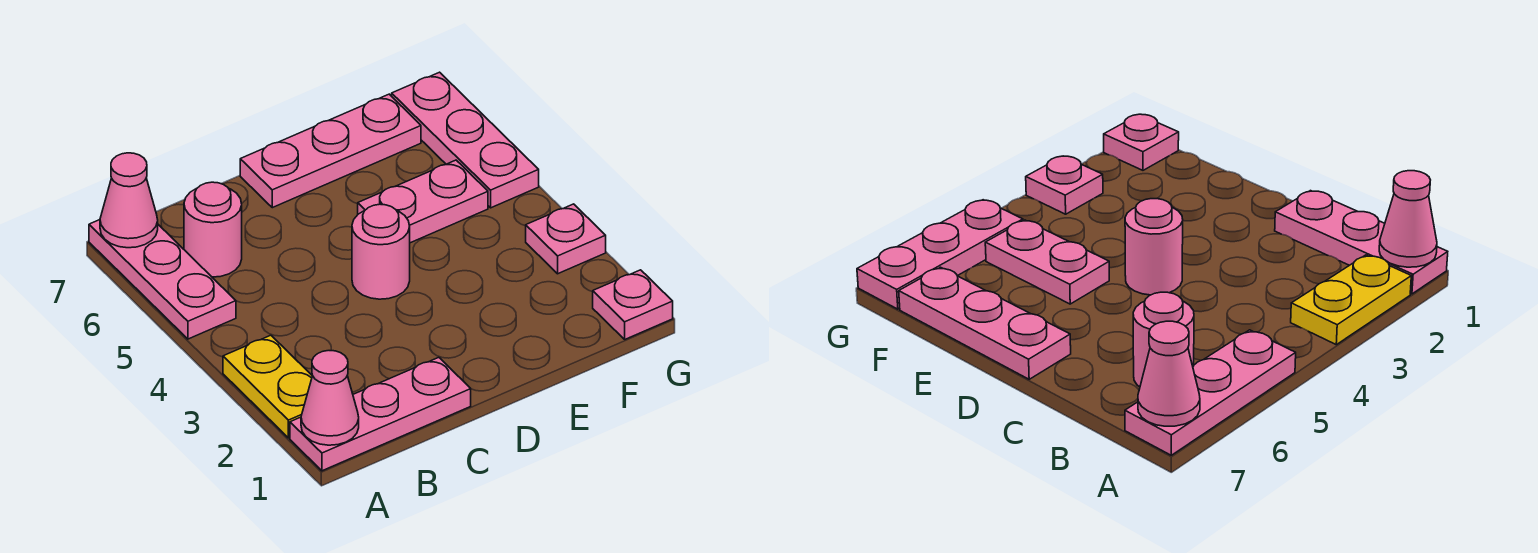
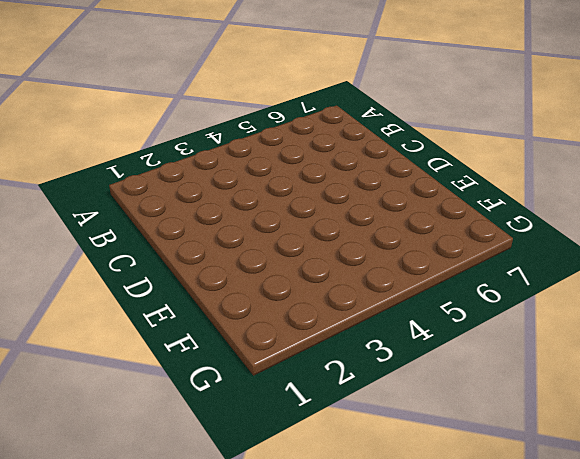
none -> pink 1x3 plate [290,357,471,471]
none -> yellow 1x2 plate [223,335,312,438]
none -> pink 1x3 plate [89,220,236,339]

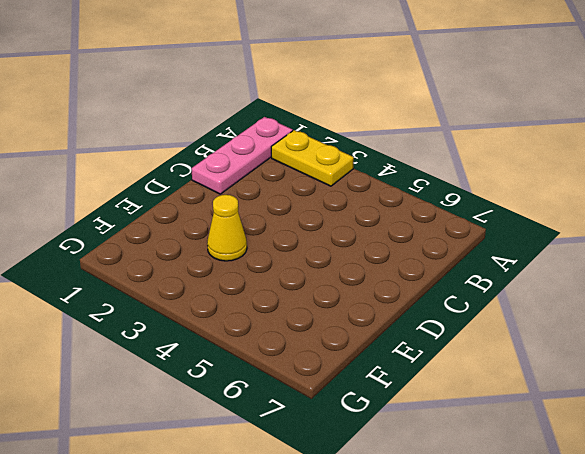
yellow 1x1 cone [207,195,247,261] -> none
none -> pink 1x3 plate [89,220,236,339]
none -> pink 1x1 round brick [184,182,242,277]
none -> pink 1x1 round brick [352,204,410,299]

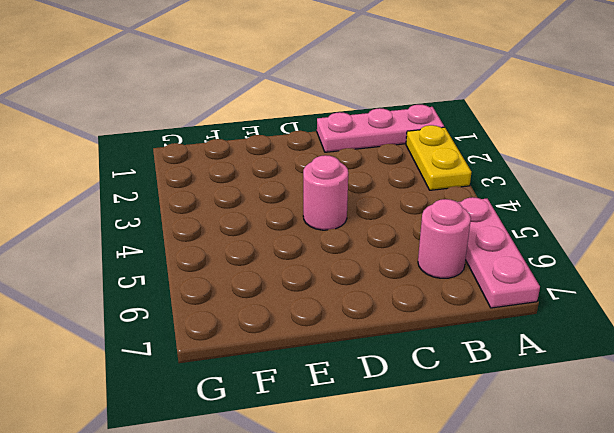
none -> pink 1x3 plate [240,94,421,208]
none -> pink 1x2 plate [358,160,488,243]
none -> pink 1x1 plate [593,270,673,339]

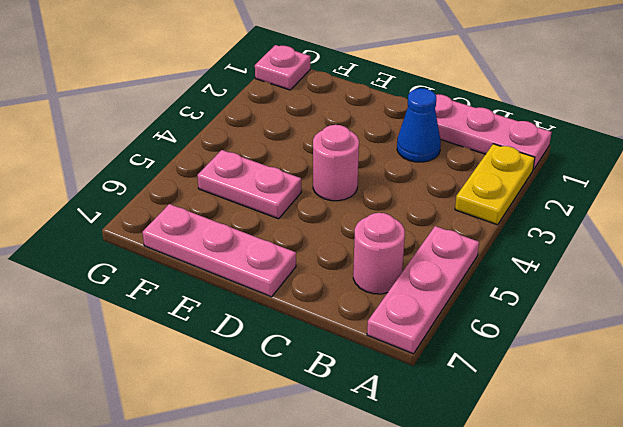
blue 1x1 cone [397,88,441,162] -> none
none -> pink 1x1 plate [526,204,606,274]
none -> pink 1x3 plate [392,72,539,208]
none -> pink 1x1 cone [301,351,359,445]

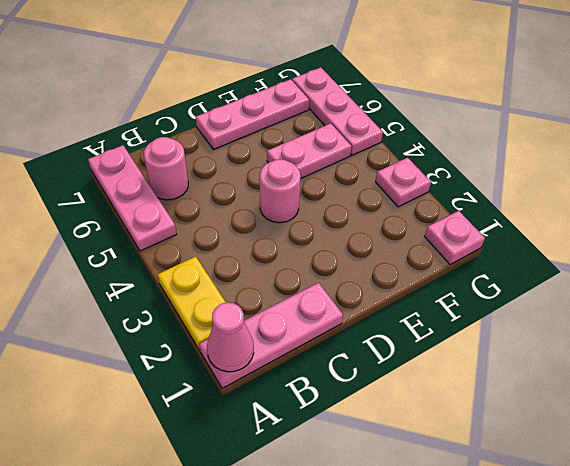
none -> pink 1x1 cone [100,153,158,248]

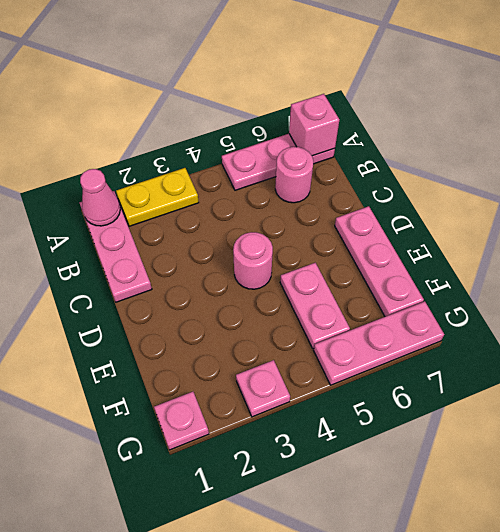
pink 1x1 brick [289,94,339,156] -> pink 1x1 cone [100,153,158,248]

